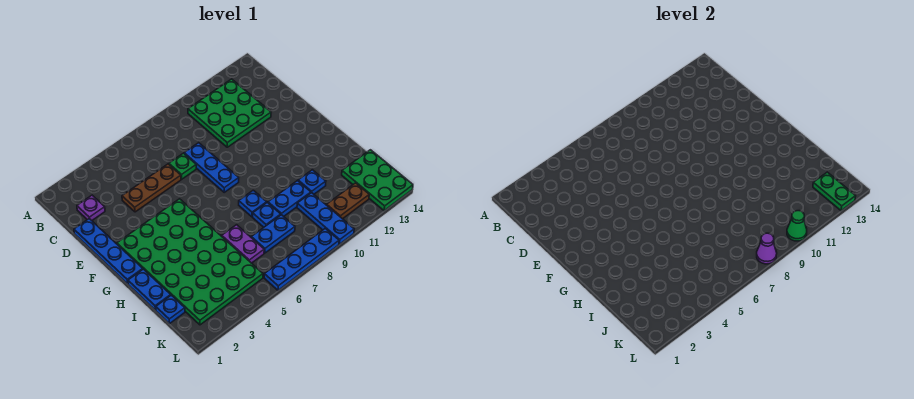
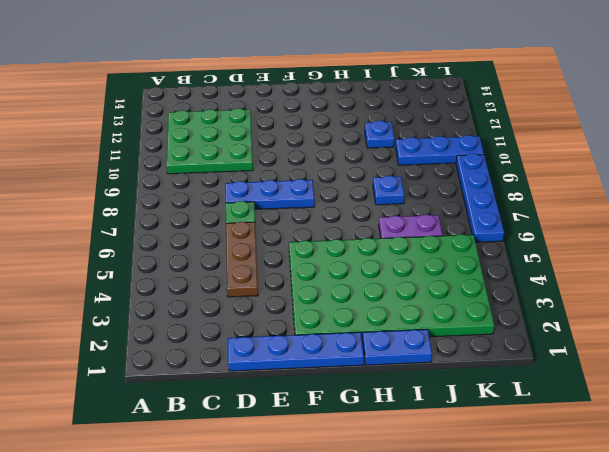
none -> purple 1x1 plate [77,195,105,220]
none -> blue 1x1 plate [239,190,267,217]
none -> blue 1x2 plate [268,181,311,216]

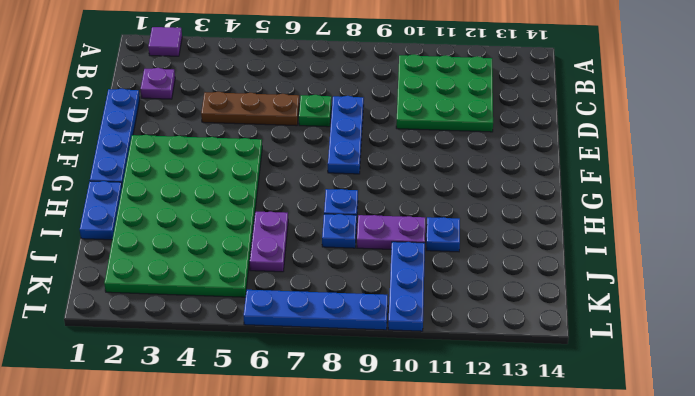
purple 1x1 tile [148,27,182,56] -> none
purple 1x2 plate [357,215,425,249] -> blue 1x2 plate [268,181,311,216]
none -> blue 1x1 plate [156,295,185,324]
none -> blue 1x2 plate [251,215,295,253]
none -> green 2x3 plate [342,150,413,211]

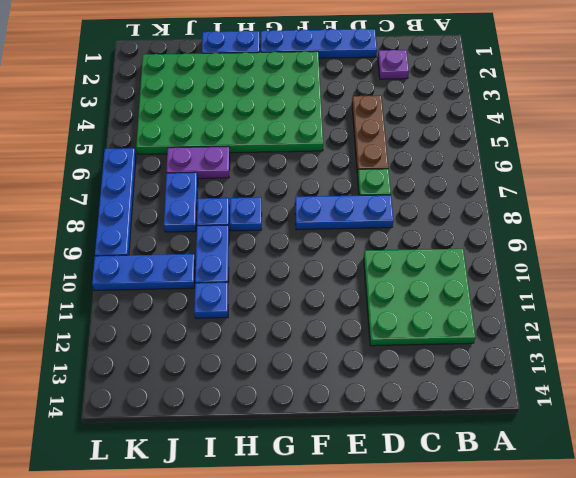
none -> blue 1x1 plate [156,295,185,324]
none -> green 2x3 plate [342,150,413,211]
none -> brown 1x2 plate [327,183,369,219]

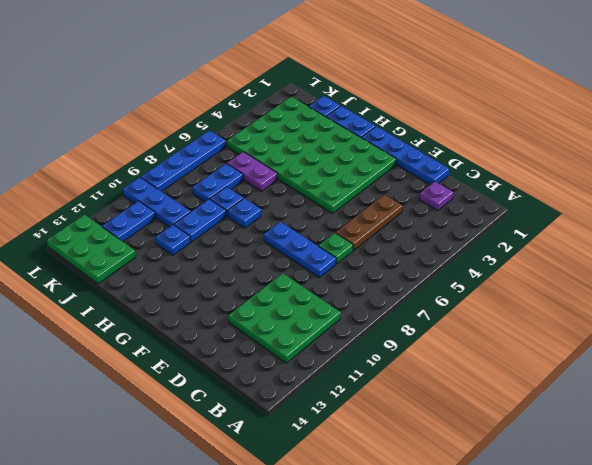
blue 1x2 plate [102,201,155,241] -> brown 1x2 plate [327,183,369,219]
none -> green 1x2 plate [813,172,856,211]
none -> purple 1x1 cone [757,233,777,264]
none -> green 1x1 cone [787,211,807,241]

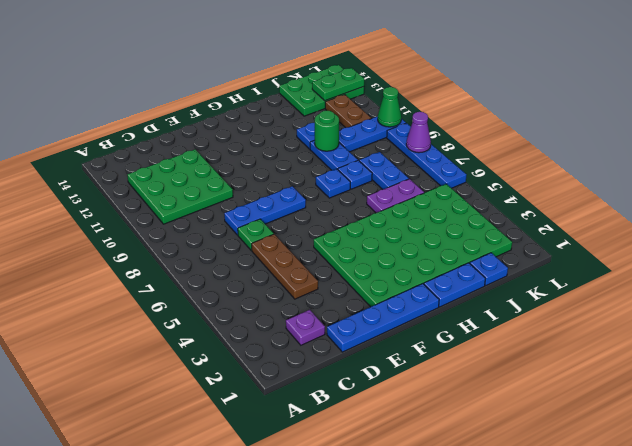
green 1x1 round brick [315,110,339,151] -> none

